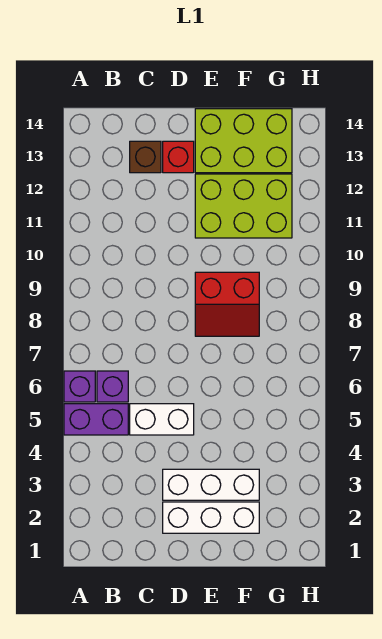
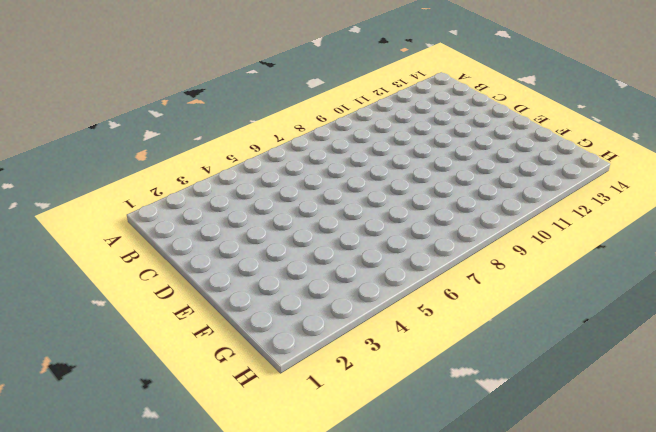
none -> purple 1x2 brick [64,404,128,435]
none -> purple 1x1 brick [64,371,95,402]

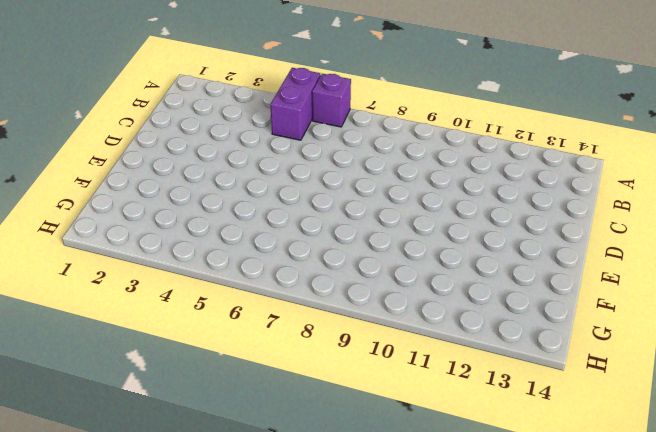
none -> purple 1x1 brick [97,371,128,402]
none -> white 1x2 brick [130,404,194,435]

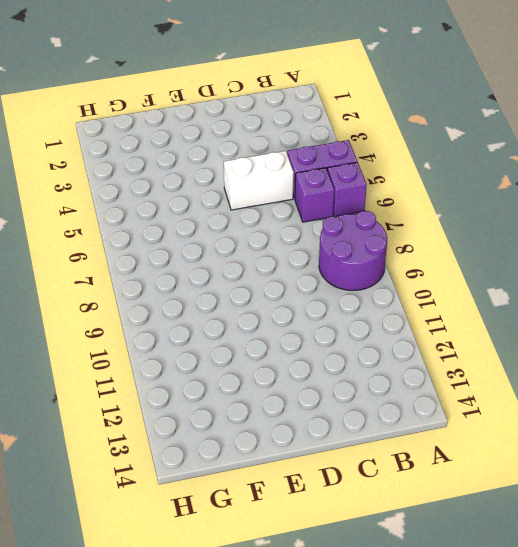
purple 2x2 round brick [319,211,387,290] -> none
none -> brown 1x1 brick [130,141,161,173]
none -> white 1x3 brick [163,502,259,533]

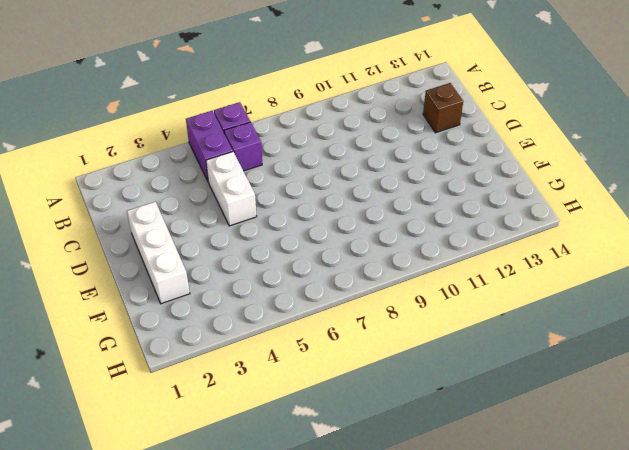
none -> white 1x3 brick [163,469,259,500]
none -> red 1x1 brick [163,141,194,173]

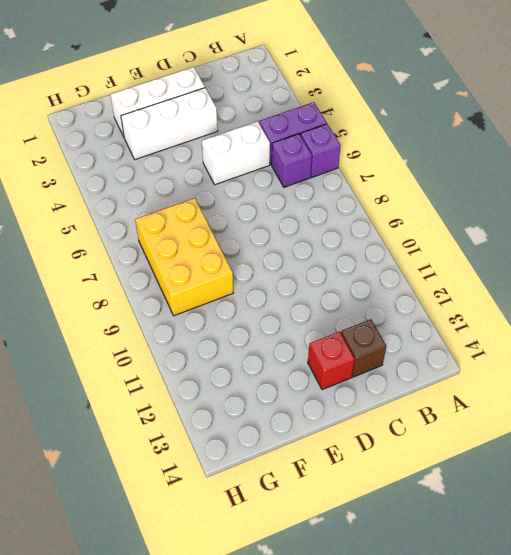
yellow 2x3 brick [135,198,233,316] -> red 2x2 slope [195,272,259,336]
none -> lime 2x3 brick [195,174,292,238]
none -> lime 2x3 brick [195,109,292,173]

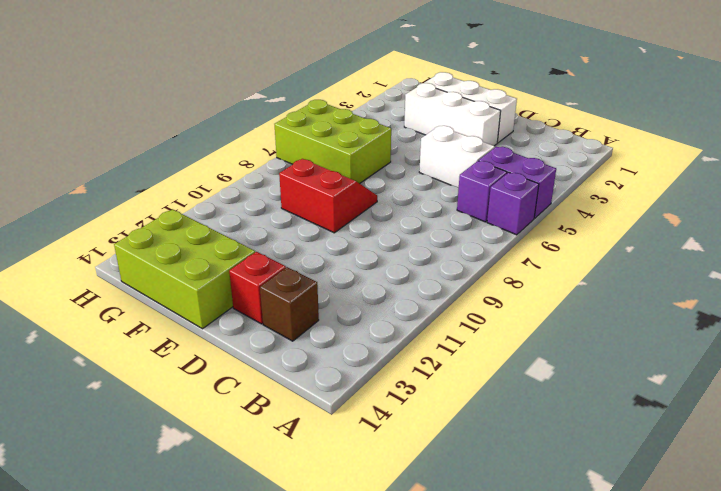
lime 2x3 brick [275,100,391,184] -> lime 2x3 brick moved to [195,174,292,238]

